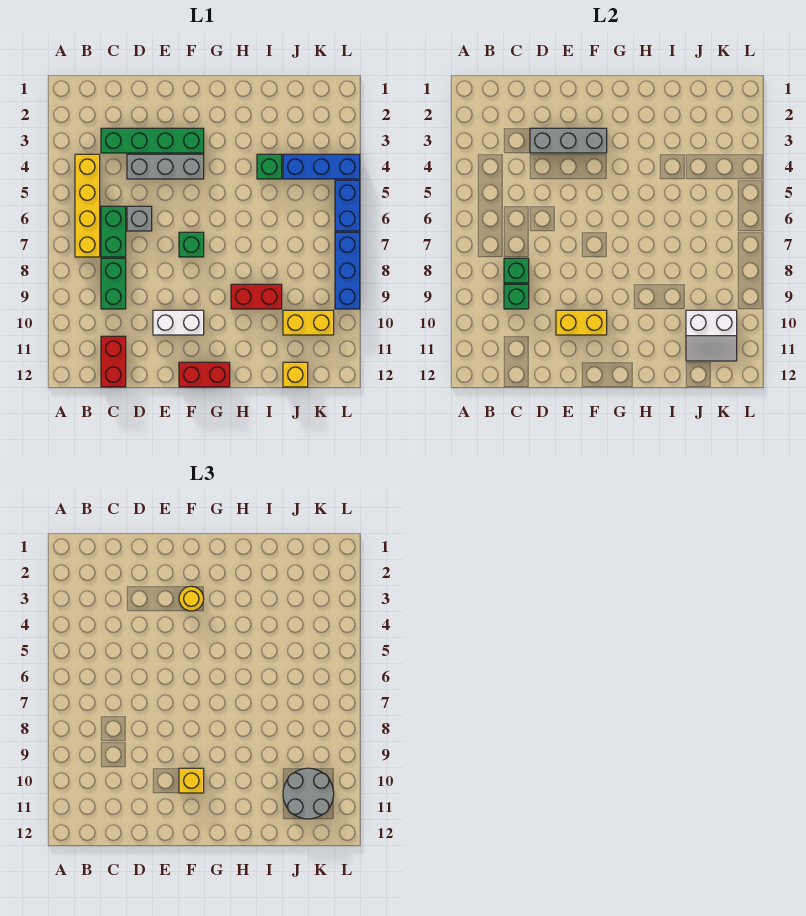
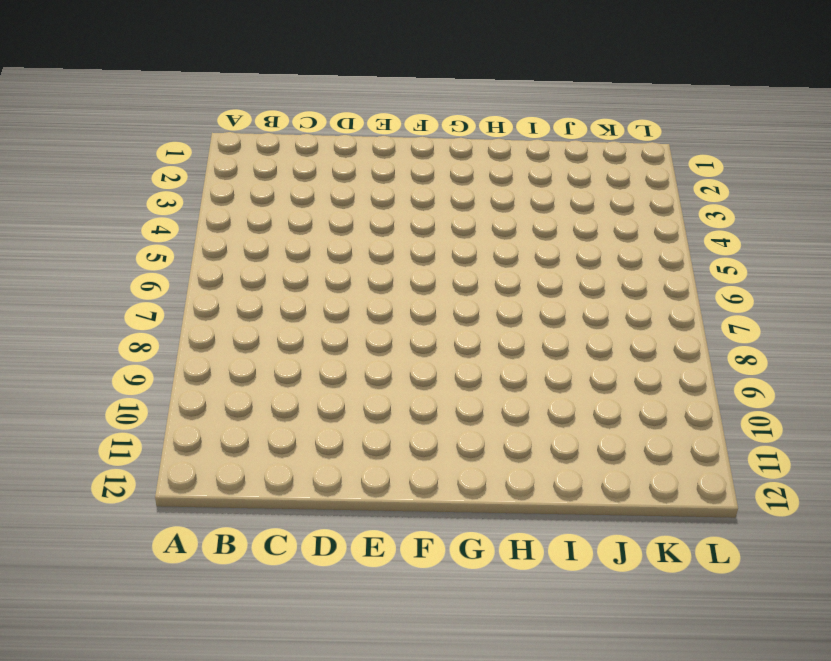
none -> yellow 1x4 brick [75,154,100,257]
none -> green 1x4 brick [101,128,204,153]
none -> green 1x2 brick [101,206,126,257]

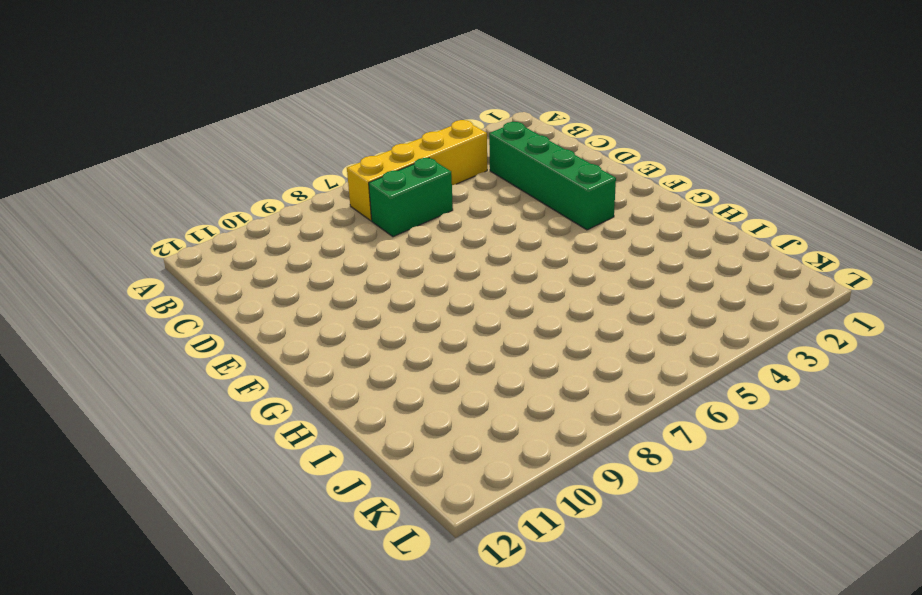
none -> green 1x2 brick [101,258,126,309]
none -> red 1x2 brick [101,336,126,387]
none -> grey 1x3 brick [127,154,204,179]

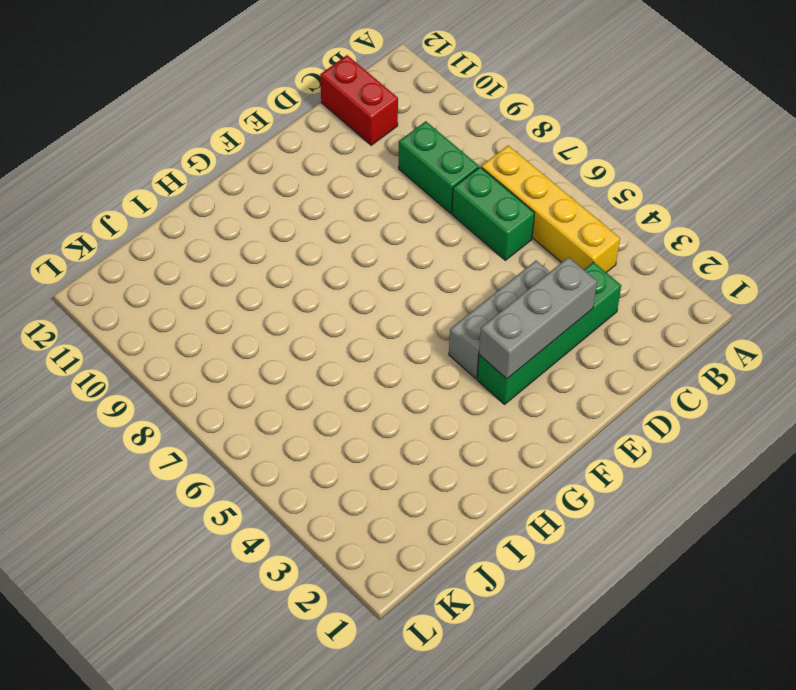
none -> grey 1x1 brick [127,206,152,231]
none -> white 1x2 brick [153,310,204,335]
none -> green 1x1 brick [179,232,204,257]

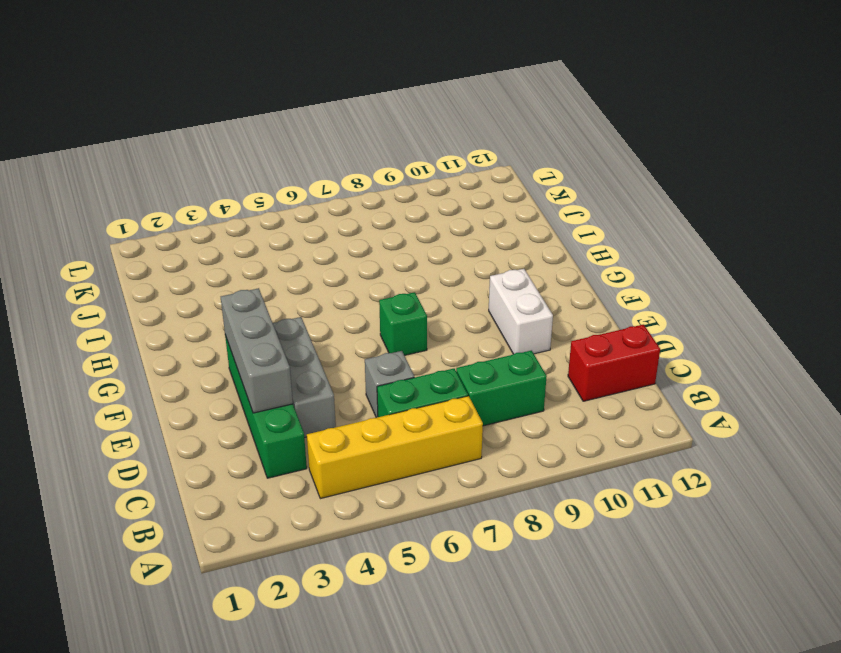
none -> red 1x2 brick [179,362,230,387]
none -> red 1x2 brick [231,284,282,309]
none -> green 1x1 brick [257,154,282,179]

